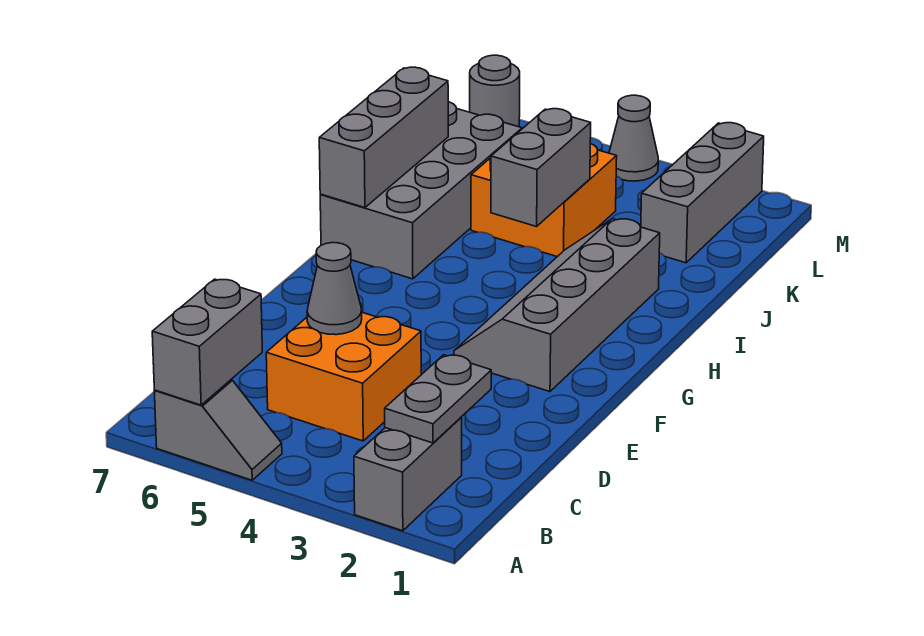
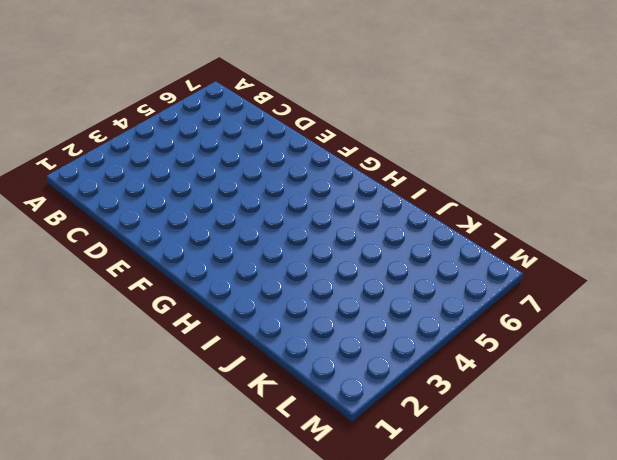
none -> grey 1x2 brick [354,417,462,531]
none -> grey 1x2 slope [154,380,282,480]
none -> orange 2x2 brick [266,312,421,441]

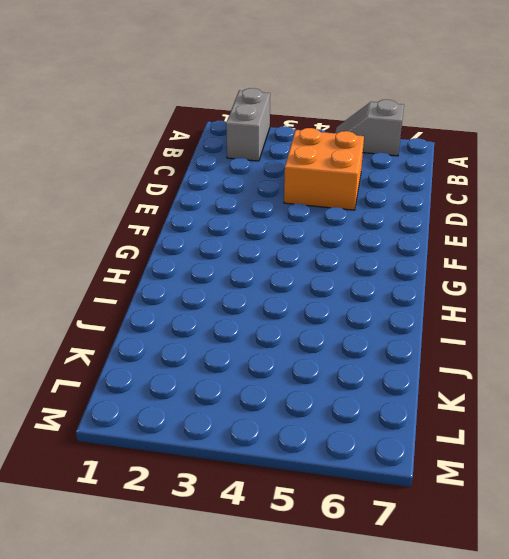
none -> grey 2x4 slope [454,219,660,392]
none -> grey 2x4 brick [320,102,522,279]
none -> orange 2x2 brick [471,144,617,257]

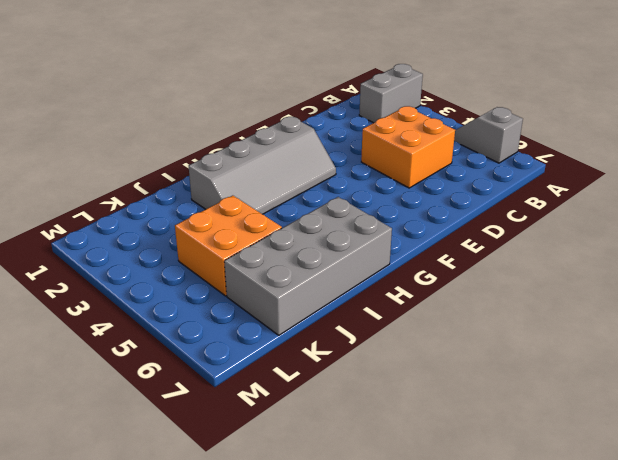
none -> grey 1x3 brick [641,123,764,263]
none -> grey 1x1 cone [609,95,658,181]
none -> grey 1x1 round brick [470,55,520,127]

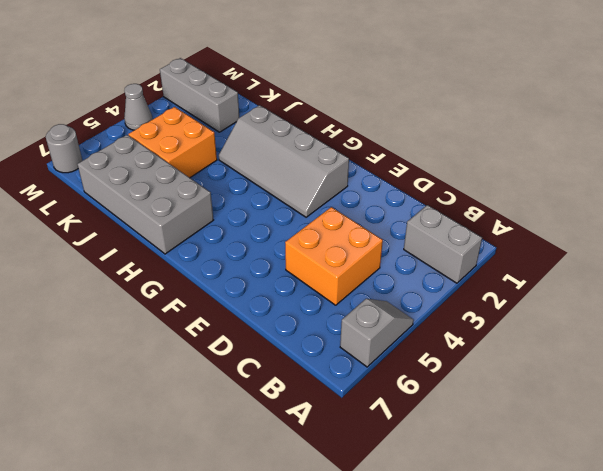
none -> grey 1x2 brick [152,279,262,405]
none -> grey 1x2 plate [385,355,491,443]
none -> grey 1x1 cone [307,243,362,335]

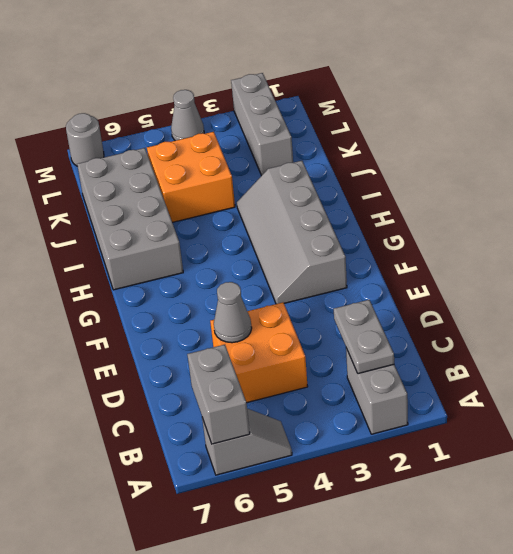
none -> grey 1x3 brick [319,67,448,208]
none -> grey 1x2 brick [491,109,591,227]

